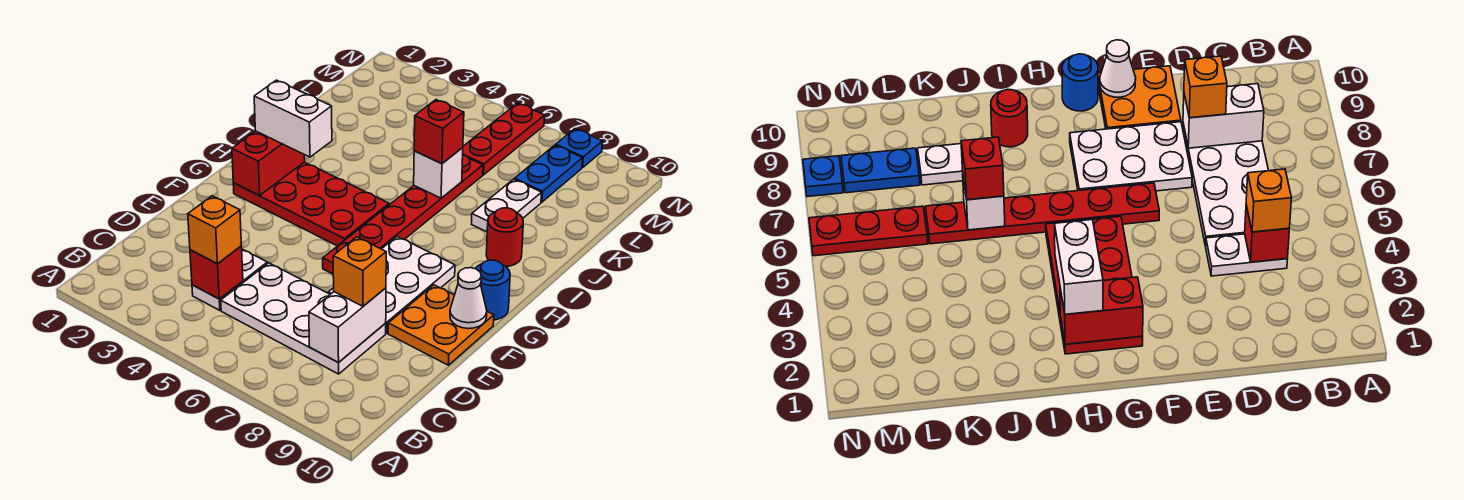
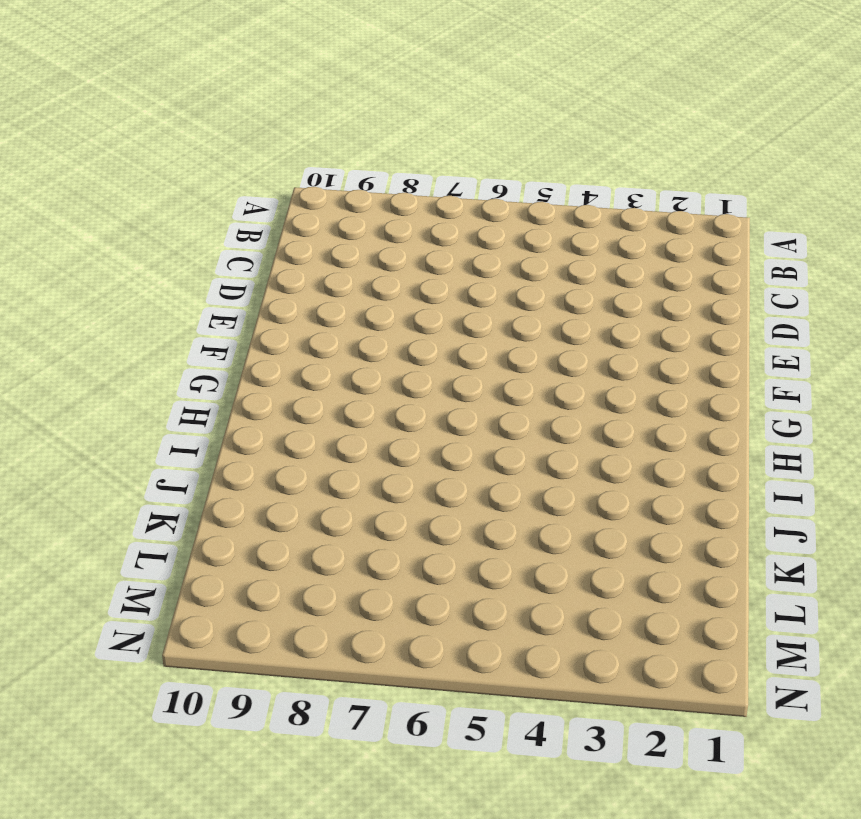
none -> white 1x2 plate [192,249,267,310]
none -> white 2x4 plate [221,263,386,374]
none -> white 2x3 plate [328,237,455,333]

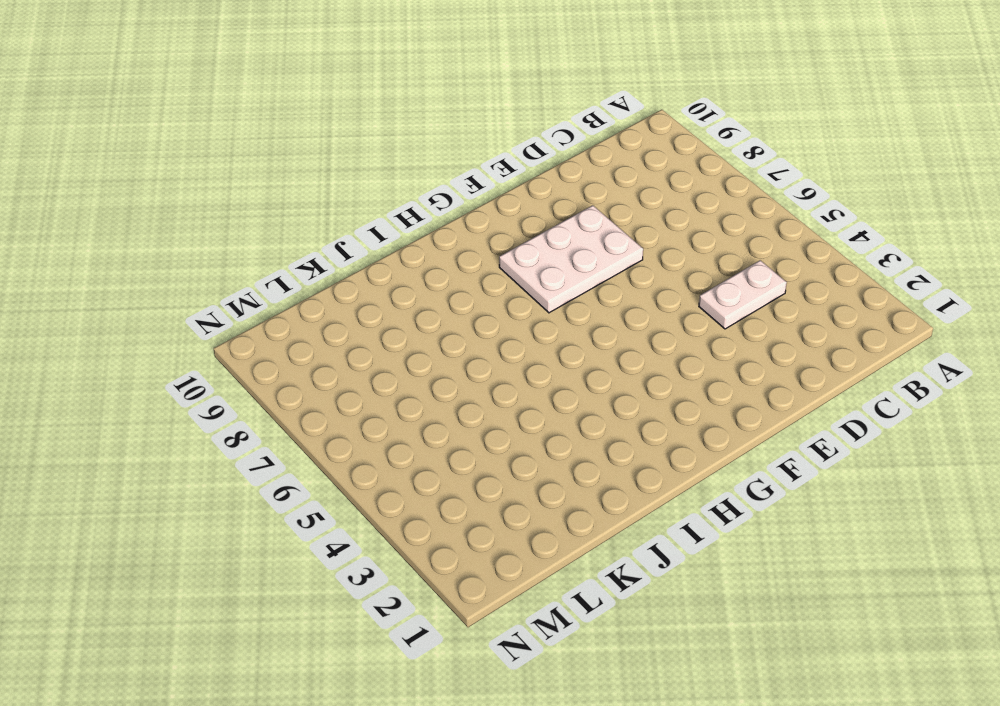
none -> white 2x4 plate [221,263,386,374]
none -> orange 2x2 plate [388,285,494,365]
none -> red 1x6 plate [323,155,483,274]

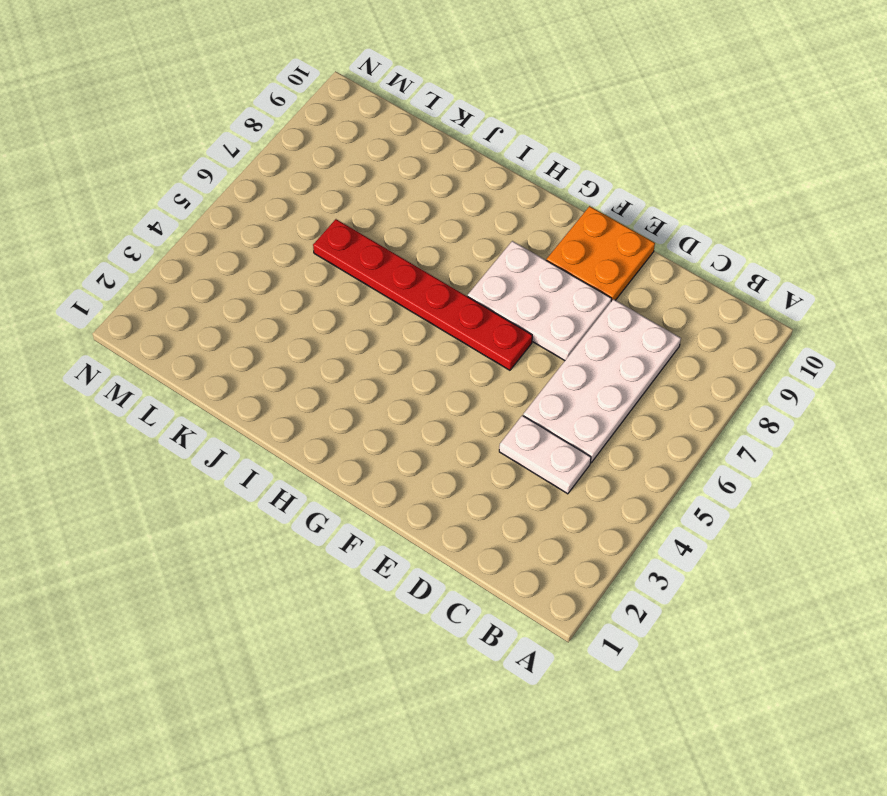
none -> red 2x4 plate [233,162,389,246]
none -> blue 1x1 round brick [475,260,510,320]
none -> red 1x1 round brick [486,208,523,266]

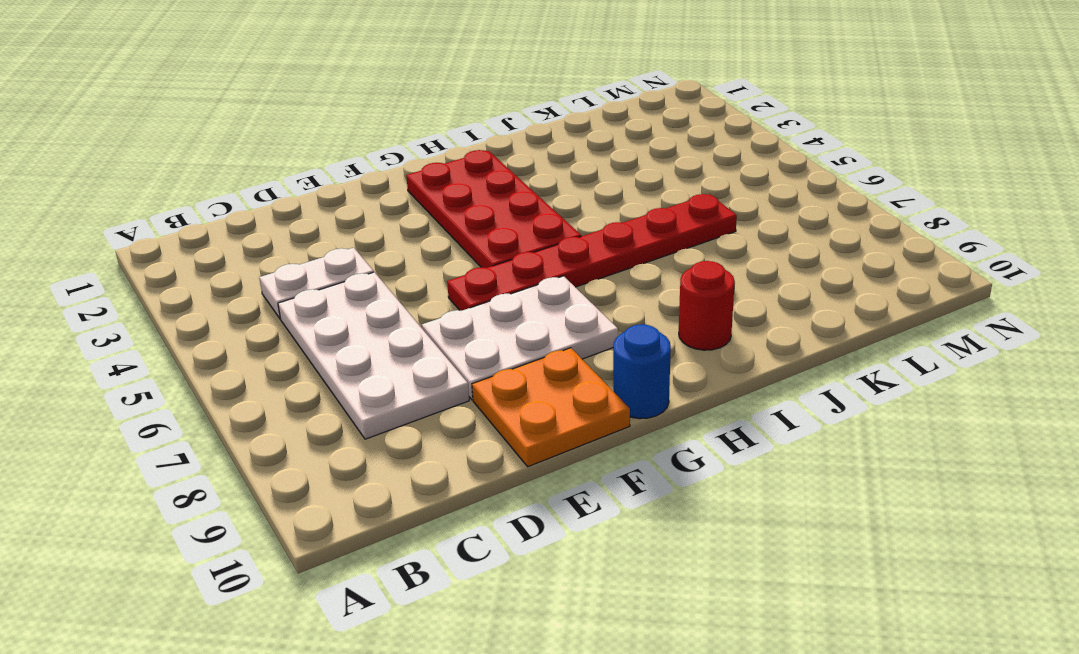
none -> white 1x2 plate [472,179,542,232]
none -> red 1x3 plate [463,103,545,175]
none -> blue 1x2 plate [514,145,583,202]

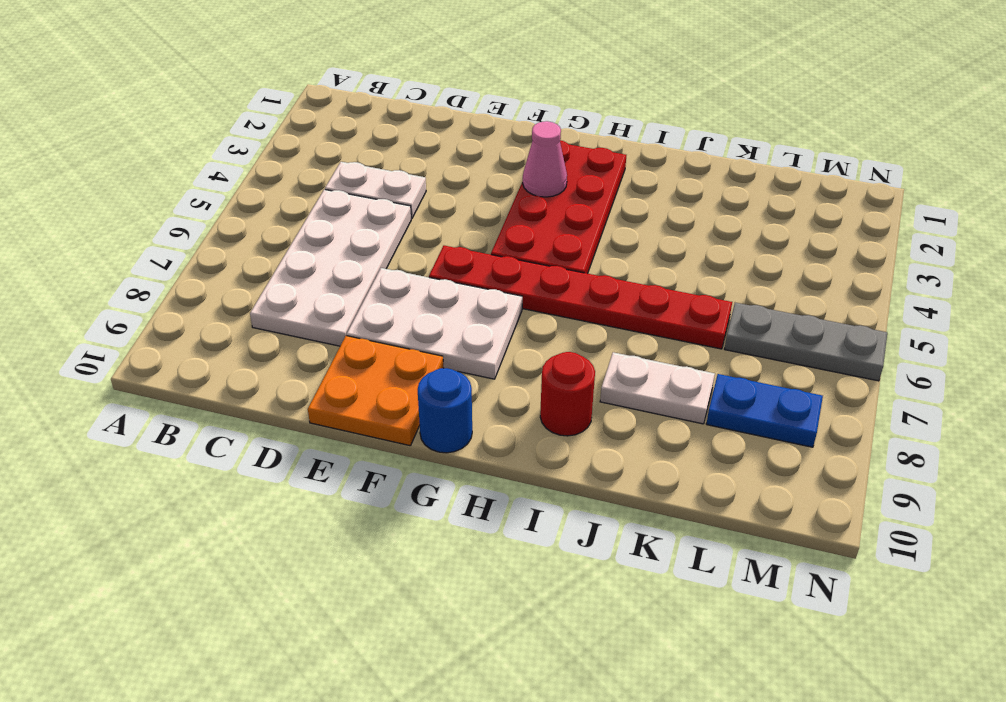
pink 1x1 cone [523,121,567,197] -> none
grey 1x3 plate [725,303,887,381] -> red 1x3 plate [463,103,545,175]
none -> blue 1x1 plate [556,129,602,168]
none -> red 1x1 brick [190,246,243,299]
none -> white 1x2 brick [309,288,386,363]

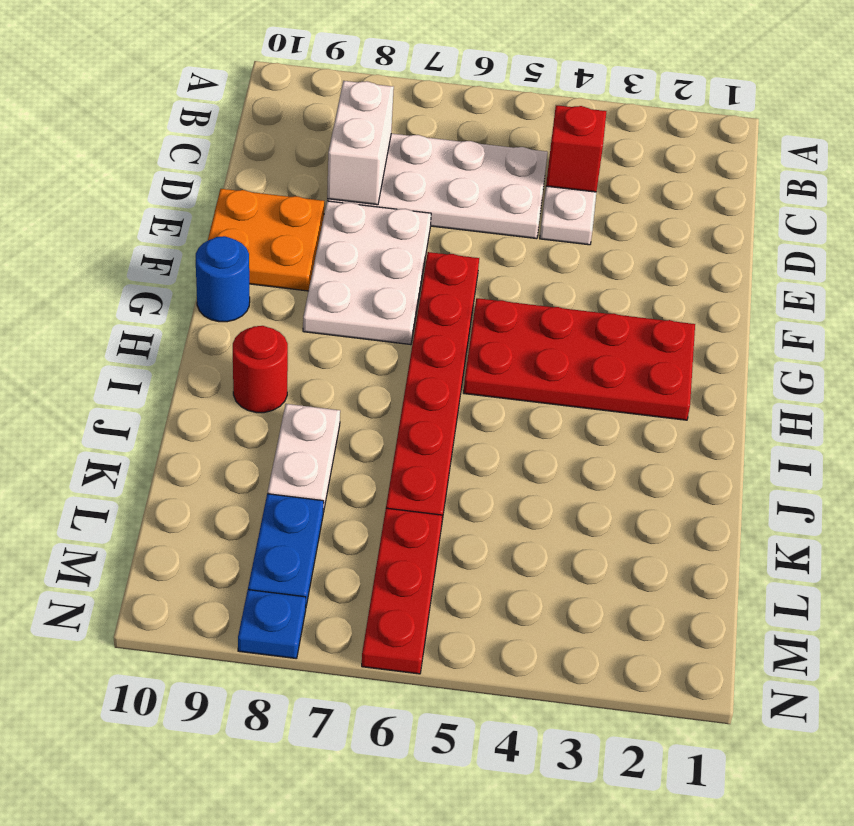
none -> white 1x1 cone [450,268,487,329]
none -> red 1x2 brick [232,131,305,196]
none -> white 1x1 brick [414,148,463,198]

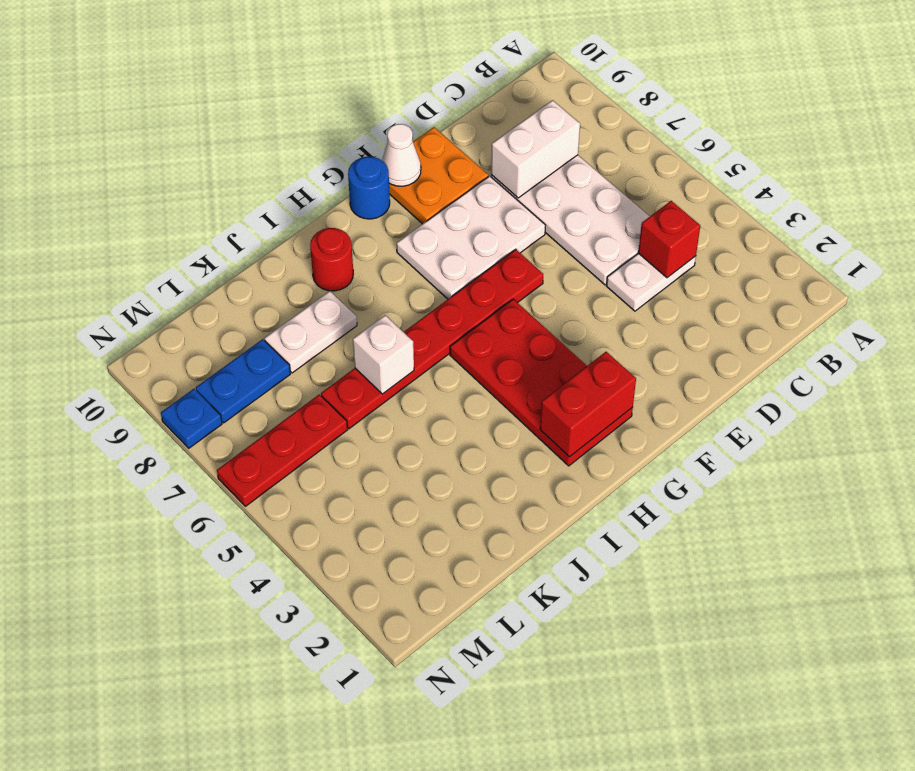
none -> orange 1x1 brick [188,196,241,264]
none -> orange 1x1 brick [333,237,386,306]
none -> white 1x2 brick [254,80,332,157]

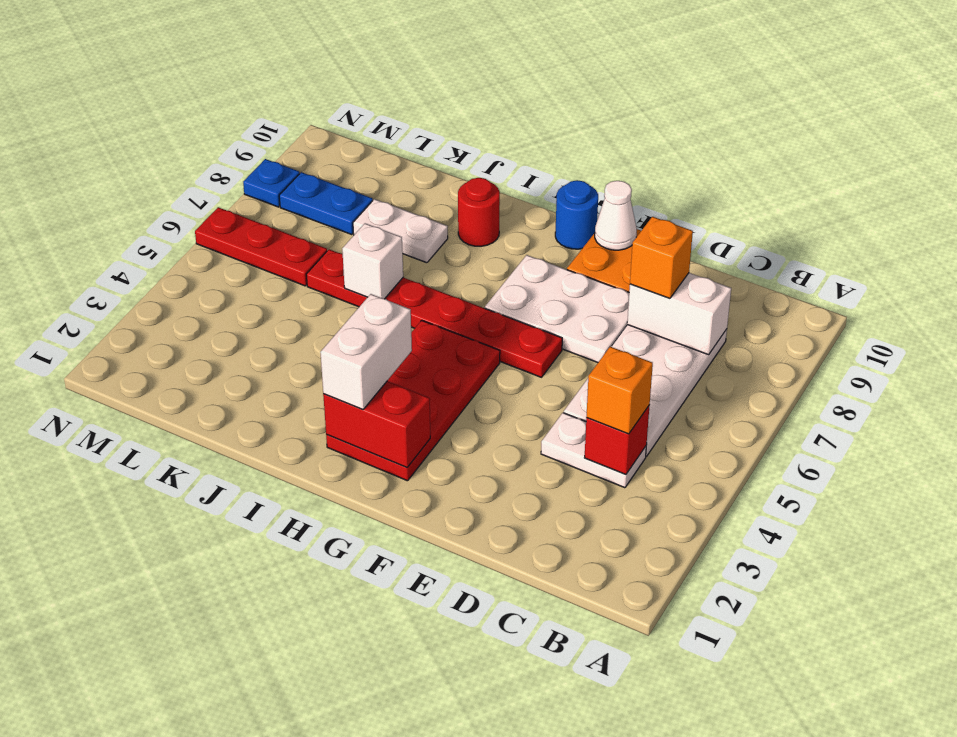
none -> red 1x1 brick [414,100,464,163]

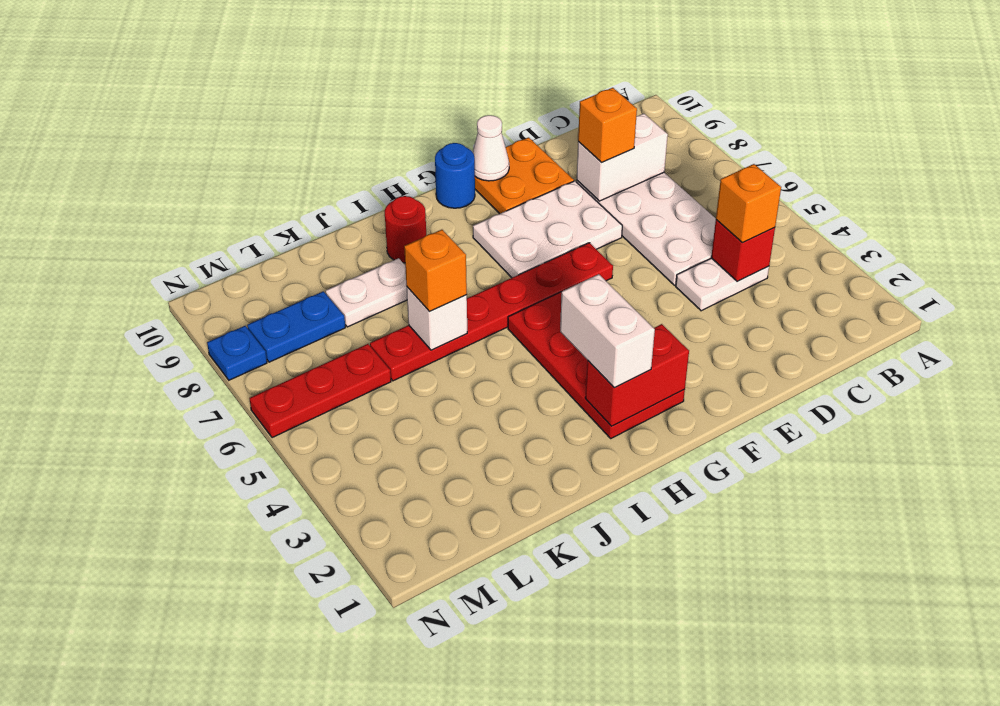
orange 1x1 brick [404,230,467,311] -> red 1x1 brick [414,100,464,163]

